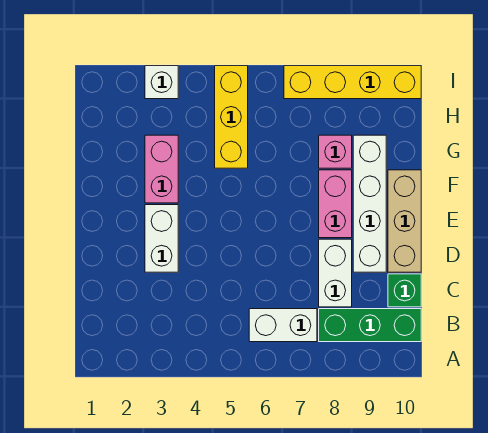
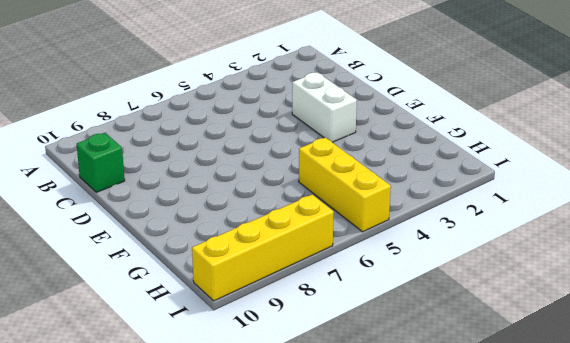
none -> white 1x2 brick [249,309,317,342]
none -> green 1x3 brick [319,309,421,342]
none -> white 1x2 brick [319,239,352,307]

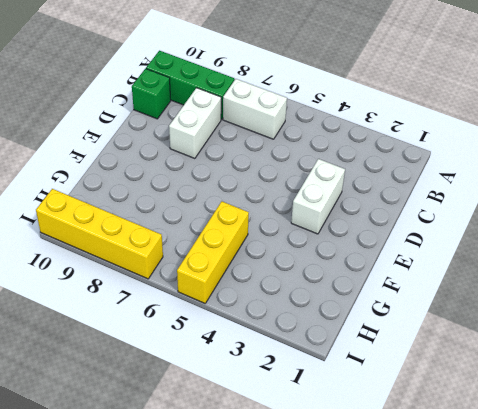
none -> white 1x4 brick [353,135,386,272]
none -> tan 1x3 brick [388,170,421,272]
none -> pink 1x2 brick [319,170,352,238]

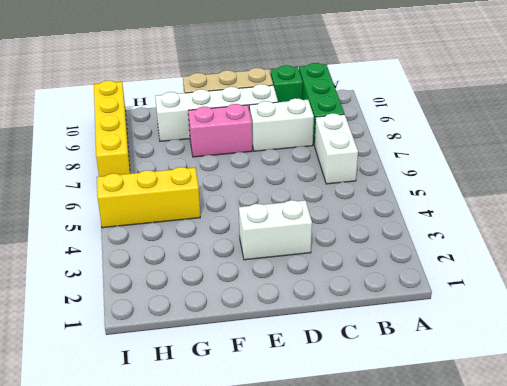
none -> pink 1x2 brick [145,135,178,203]
none -> pink 1x1 brick [319,135,352,168]
none -> white 1x1 brick [145,66,178,99]

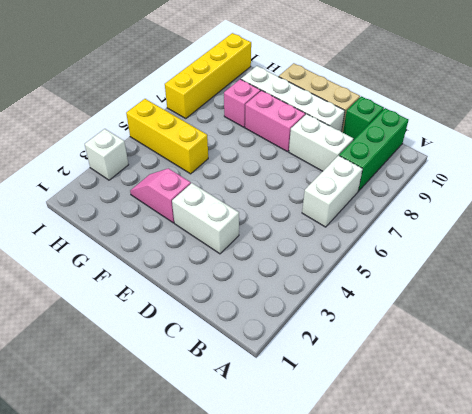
pink 1x2 slope [130,168,191,223] -> pink 1x2 brick [145,135,178,203]

